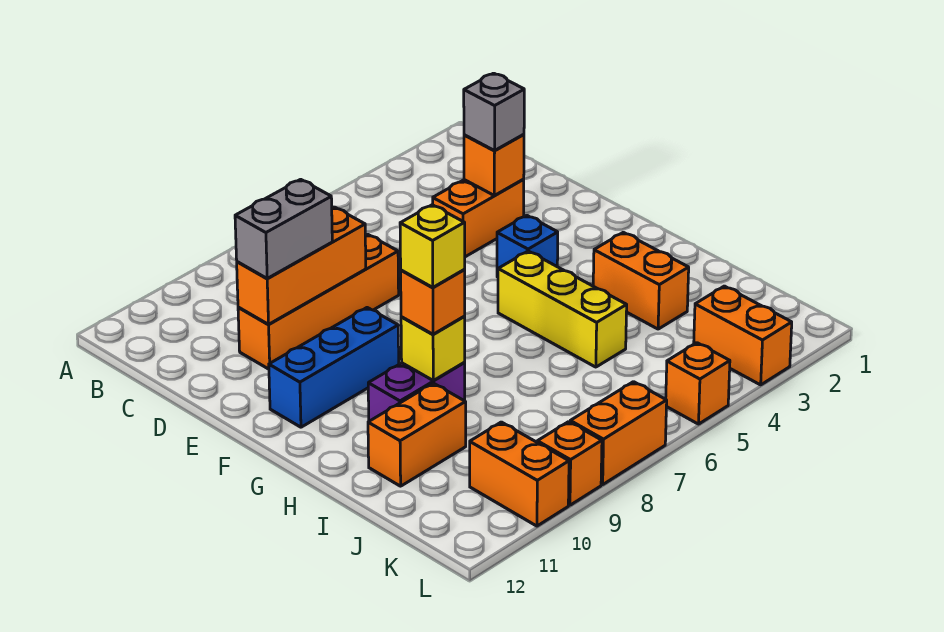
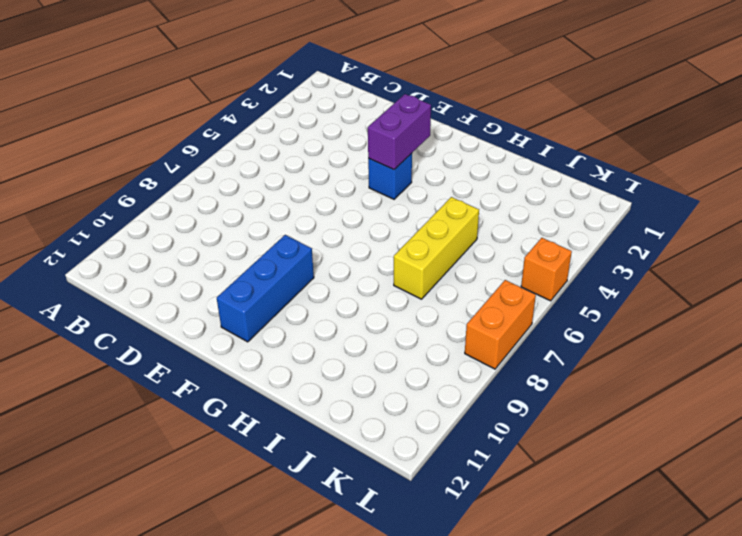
purple 1x2 brick [368,94,431,170] -> purple 1x2 brick moved to [368,362,465,421]
yellow 1x3 brick [394,197,479,299] -> yellow 1x3 brick turned to [498,251,627,367]
none -> orange 1x2 brick [433,180,524,257]
none -> orange 1x4 brick [238,234,399,369]
none -> orange 1x2 brick [593,232,689,329]

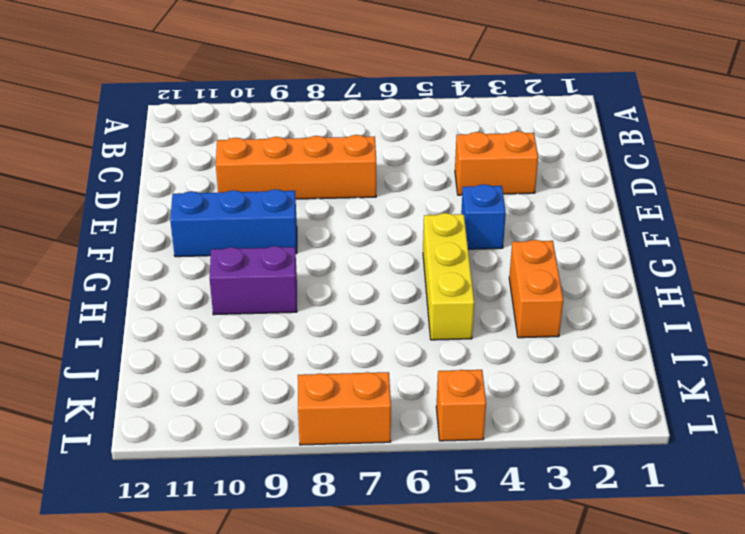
none -> orange 1x2 brick [368,383,466,486]
none -> orange 1x2 brick [694,286,792,385]
none -> orange 1x2 brick [470,422,569,526]

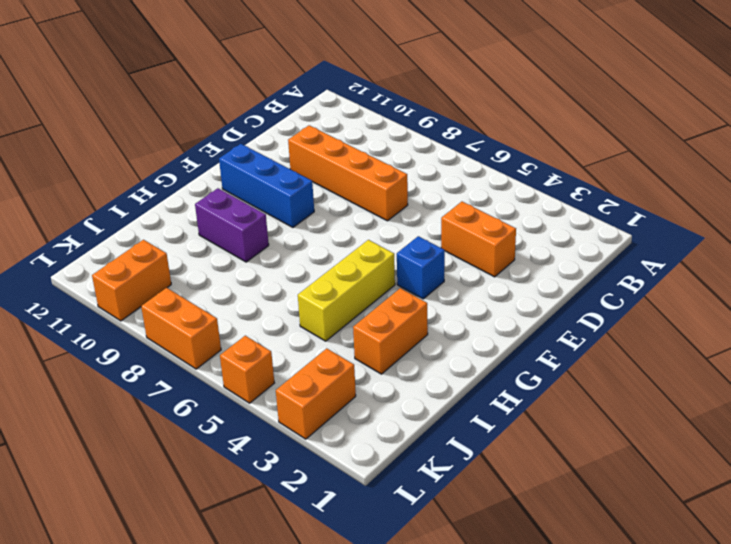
none -> orange 1x2 brick [368,383,466,486]
none -> orange 1x1 brick [537,422,602,505]
none -> orange 1x1 brick [464,134,524,195]

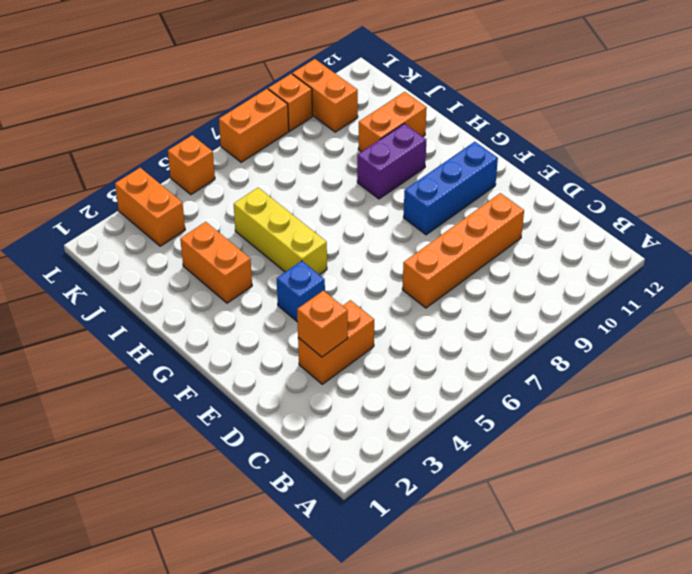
none -> orange 1x3 brick [237,207,366,324]
none -> yellow 1x1 brick [401,317,465,380]
none -> grey 1x1 brick [464,73,524,151]

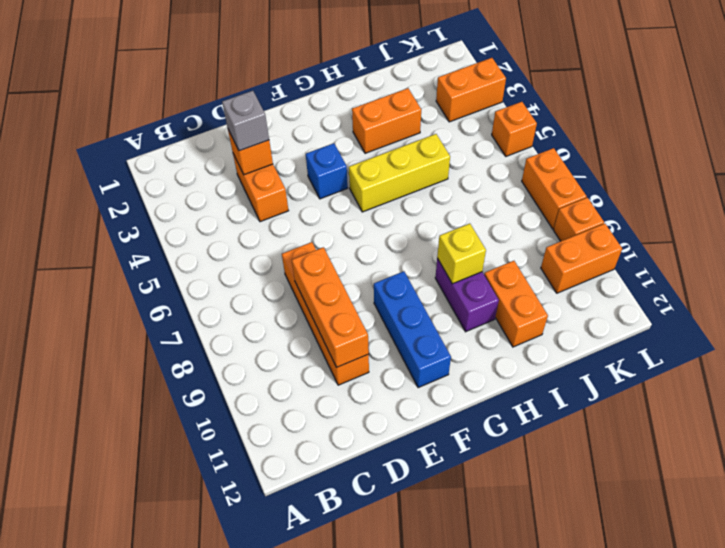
none -> grey 1x2 brick [235,179,332,279]
none -> orange 1x1 brick [401,270,465,334]
none -> yellow 1x1 brick [400,205,465,287]

